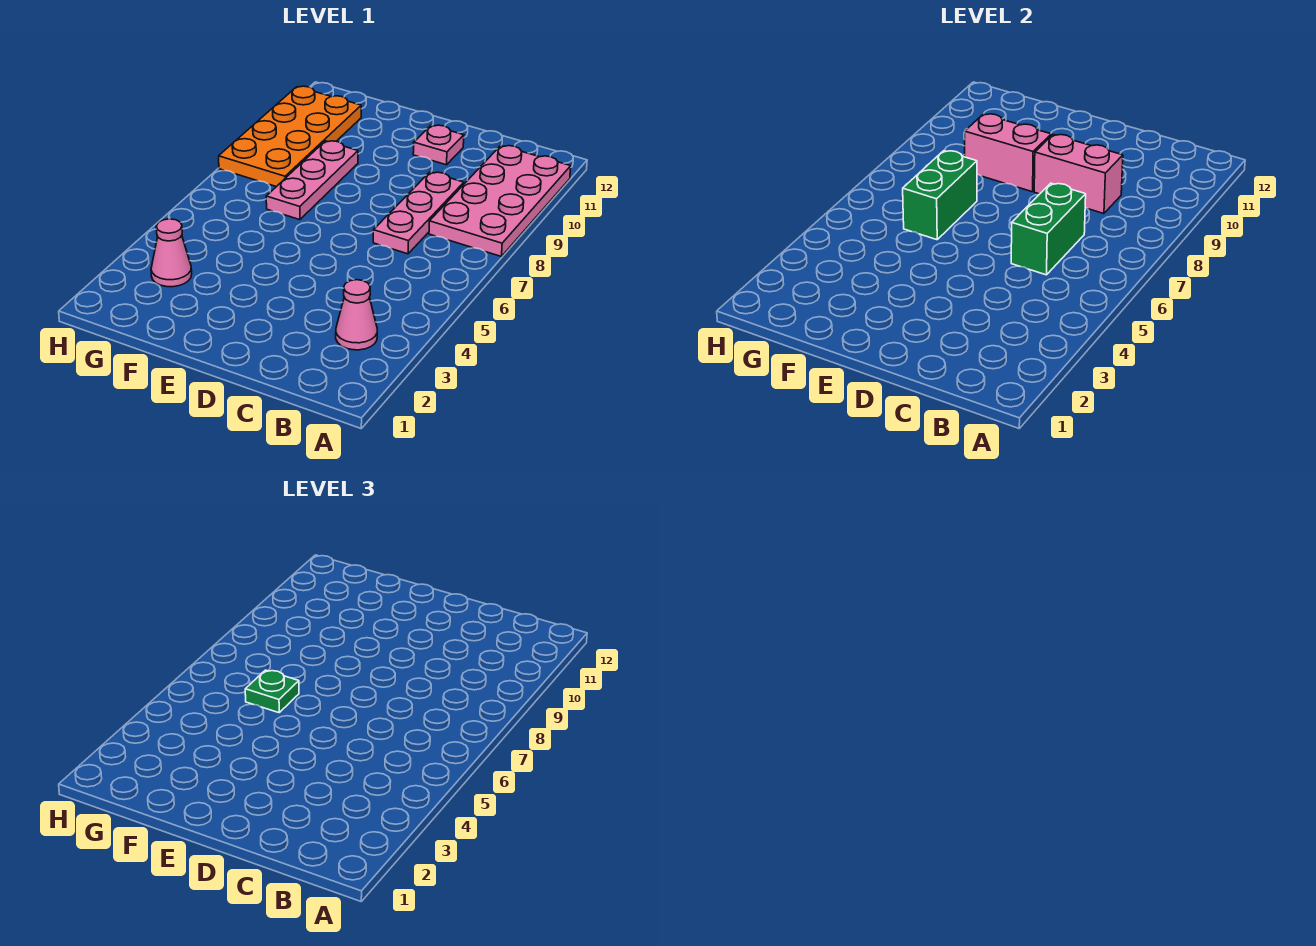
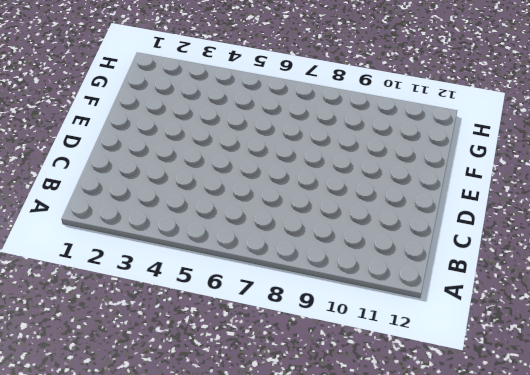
none -> pink 2x4 plate [429,146,571,257]
none -> pink 1x1 cone [336,280,377,350]
none -> pink 1x3 plate [373,172,464,254]

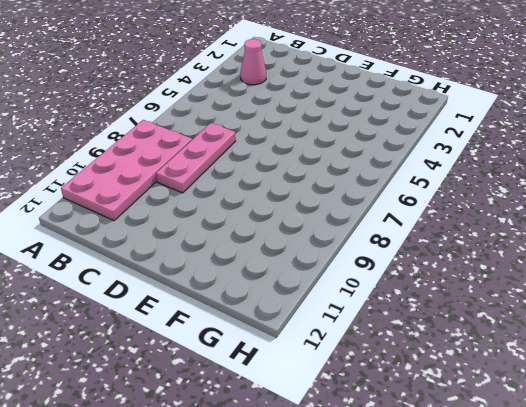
none -> pink 1x1 plate [413,125,464,165]
none -> pink 1x3 plate [266,141,358,220]
none -> pink 1x1 cone [151,219,192,287]

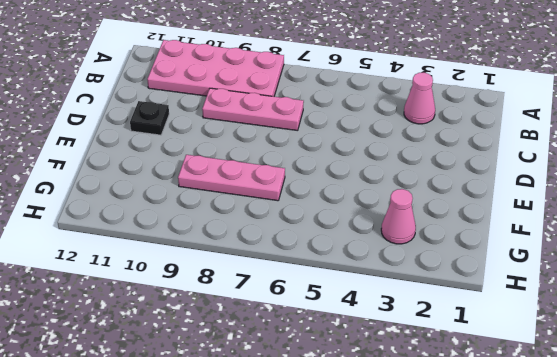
black 1x1 plate [130,101,169,135] -> pink 1x1 plate [413,125,464,165]
none -> orange 2x4 plate [219,86,361,187]
none -> green 1x2 brick [1011,183,1086,275]
none -> pink 1x2 brick [1034,135,1123,214]

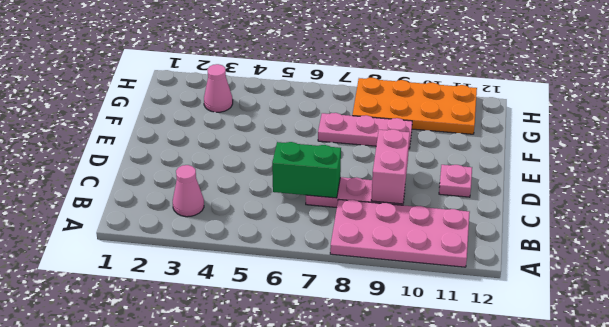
none -> pink 1x2 brick [965,114,1051,192]
none -> green 1x2 brick [903,151,977,240]
none -> green 1x1 plate [245,670,299,713]

